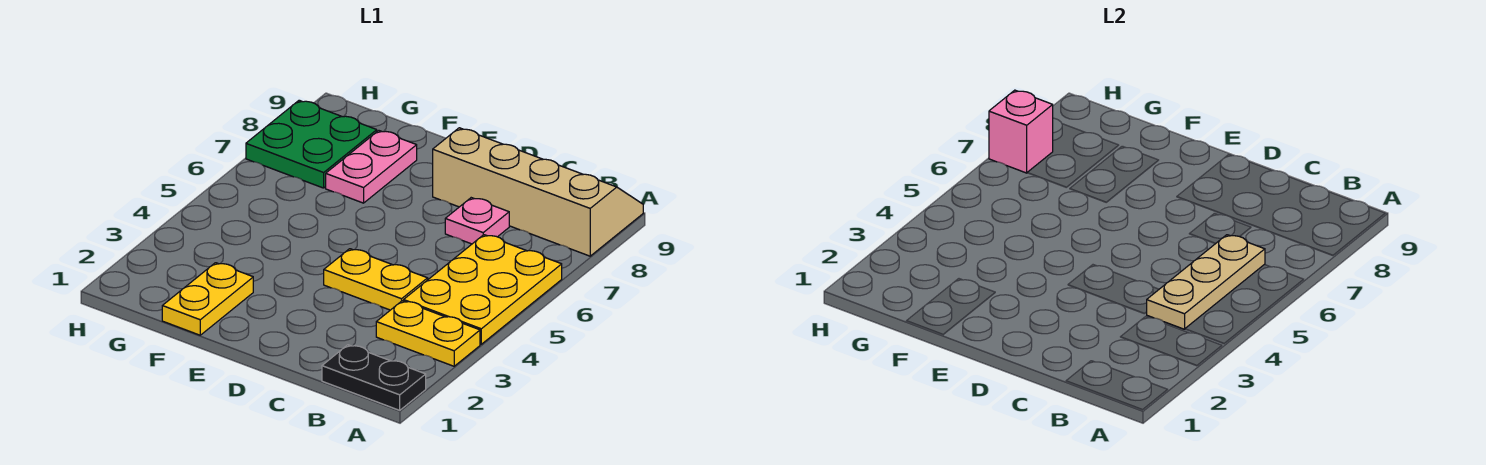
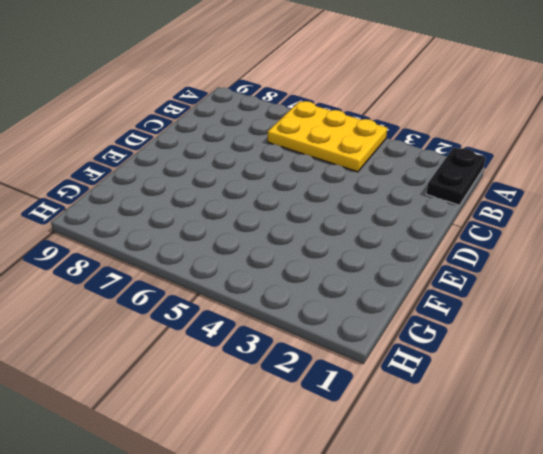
none -> yellow 1x2 plate [376,301,480,366]
none -> tan 2x4 slope [433,128,643,256]

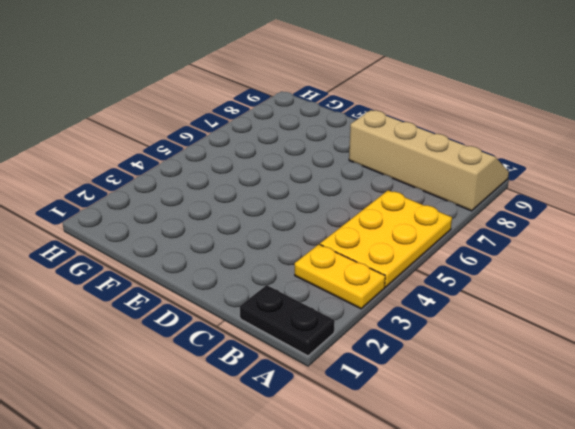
none -> yellow 1x2 plate [324,249,428,310]
none -> pink 1x1 plate [445,198,509,244]

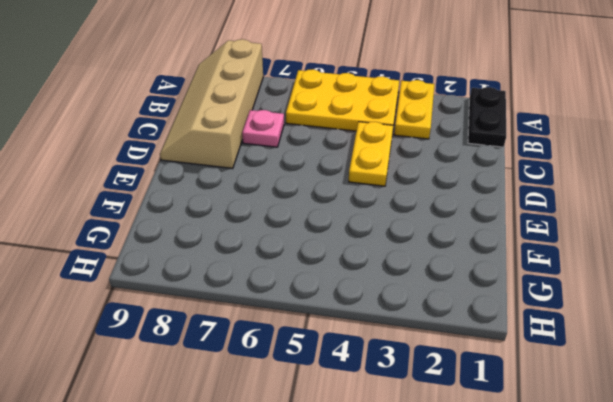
none -> yellow 1x2 plate [162,263,253,335]
none -> pink 1x2 plate [326,131,417,203]

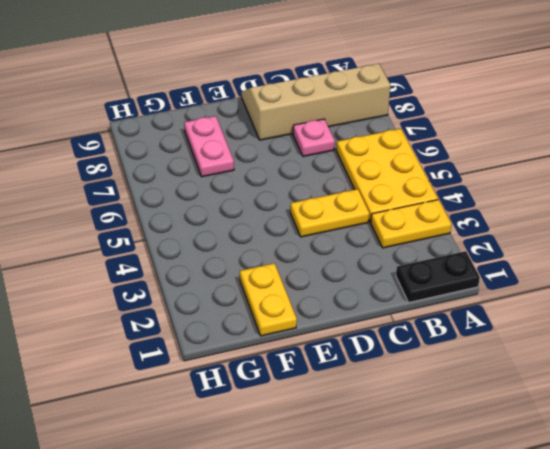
none -> green 2x2 plate [246,100,377,188]
none -> tan 1x3 plate [1147,235,1265,329]

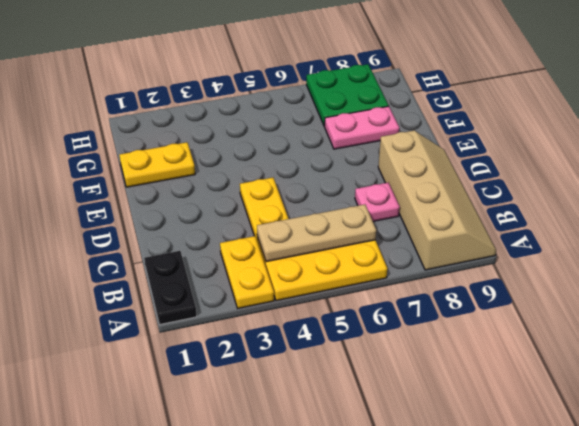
none -> pink 1x1 brick [989,90,1053,173]

